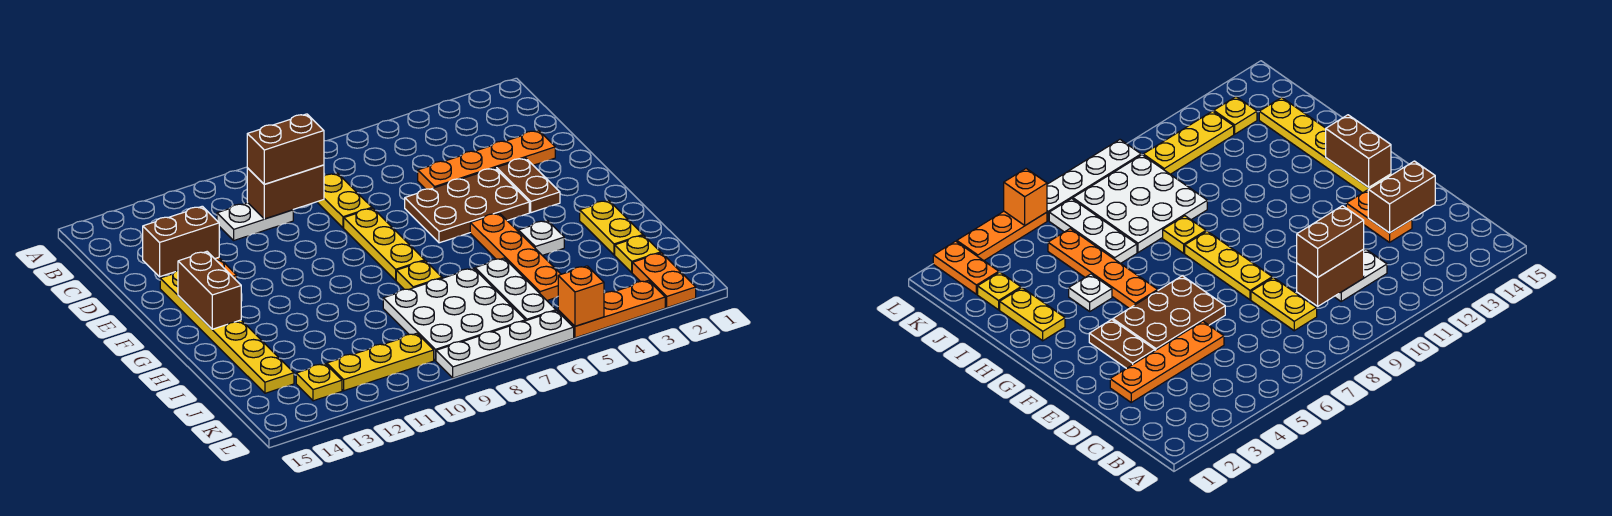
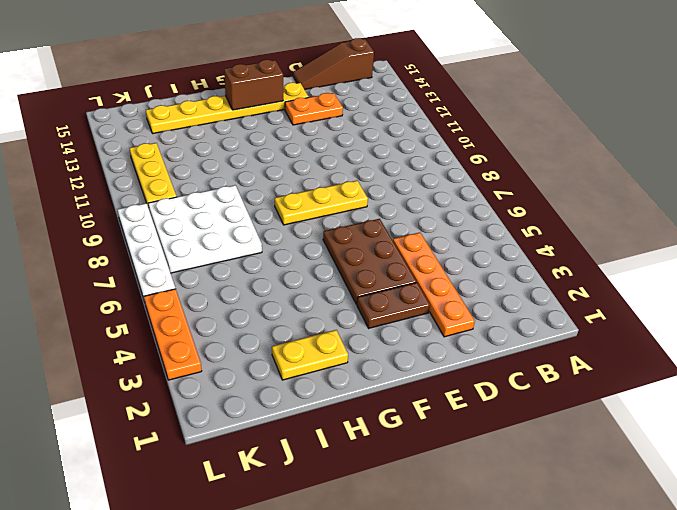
brown 1x3 slope [293,38,374,90] -> none
none -> yellow 1x2 plate [317,173,372,228]
none -> white 1x2 plate [217,203,293,240]
none -> orange 1x4 plate [470,213,561,300]

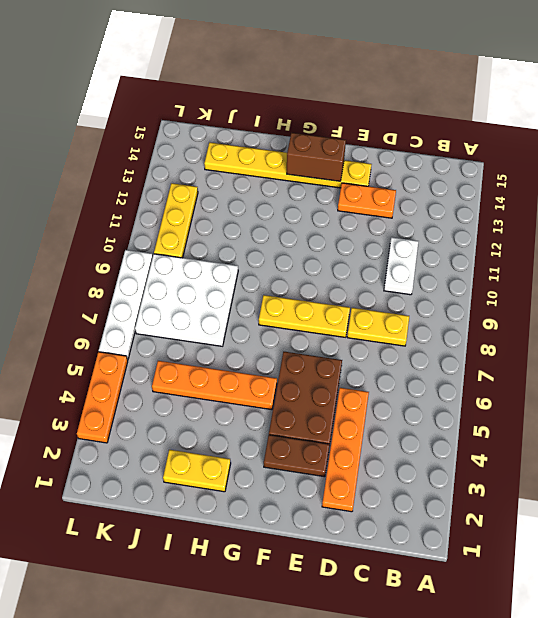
none -> white 1x1 plate [519,221,564,255]
none -> yellow 1x1 plate [396,261,442,290]
none -> white 1x3 plate [475,258,556,321]

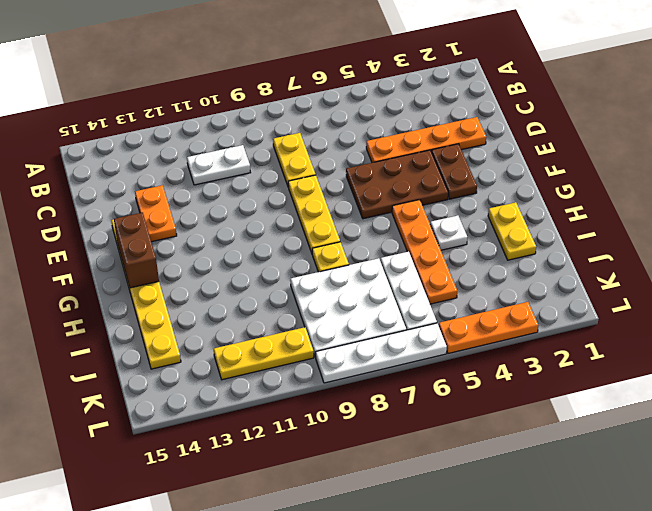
none -> yellow 1x1 plate [615,235,661,272]
none -> orange 1x2 plate [632,253,696,307]
none -> yellow 1x1 plate [296,364,342,401]

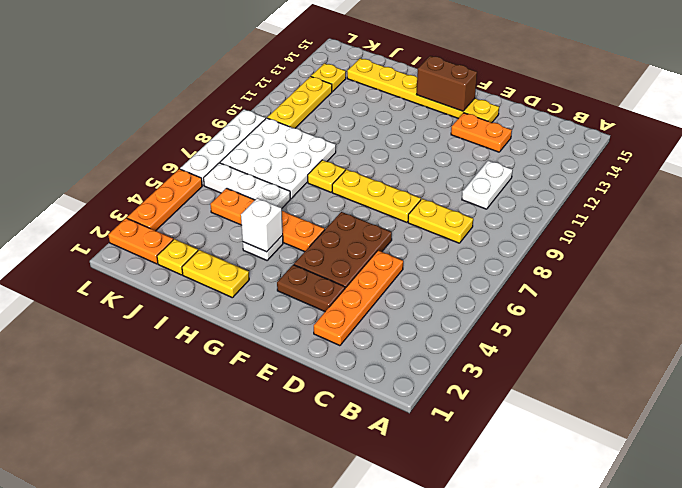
white 1x1 brick [241,198,283,252] -> none
none -> brown 1x2 brick [247,165,324,219]
none -> brown 1x2 brick [143,206,219,277]
none -> orange 1x1 brick [558,266,604,326]

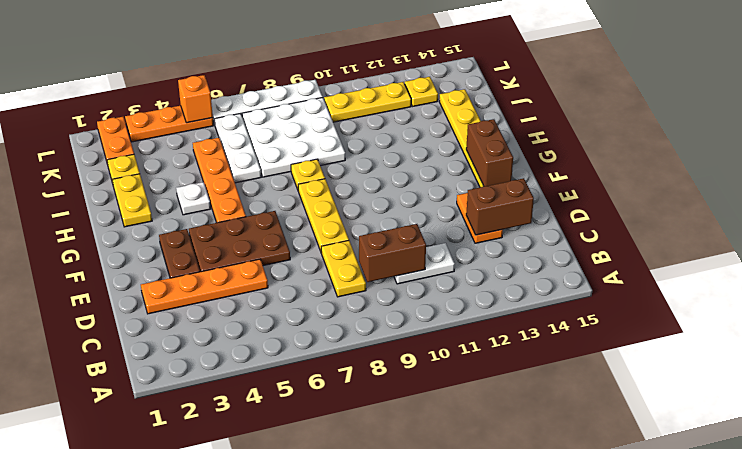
none -> brown 1x2 brick [247,114,324,184]

